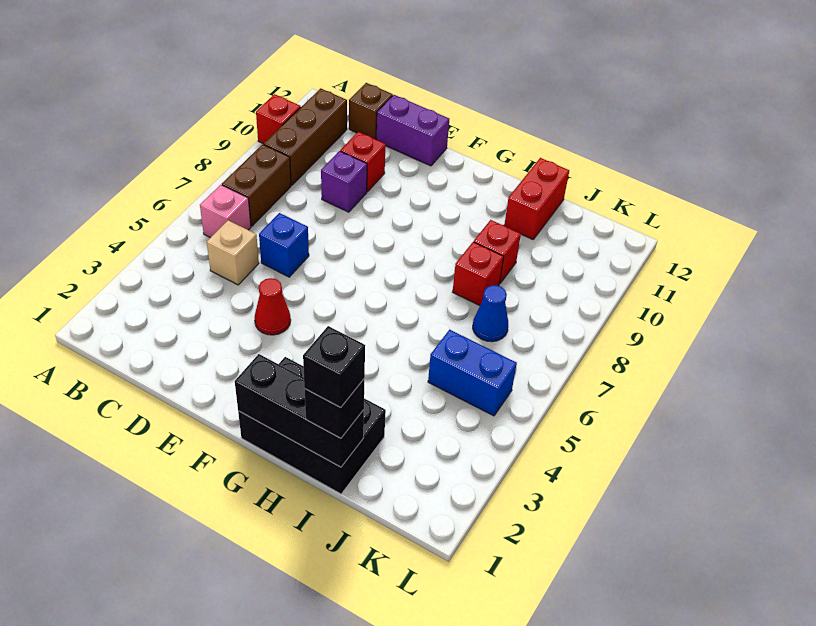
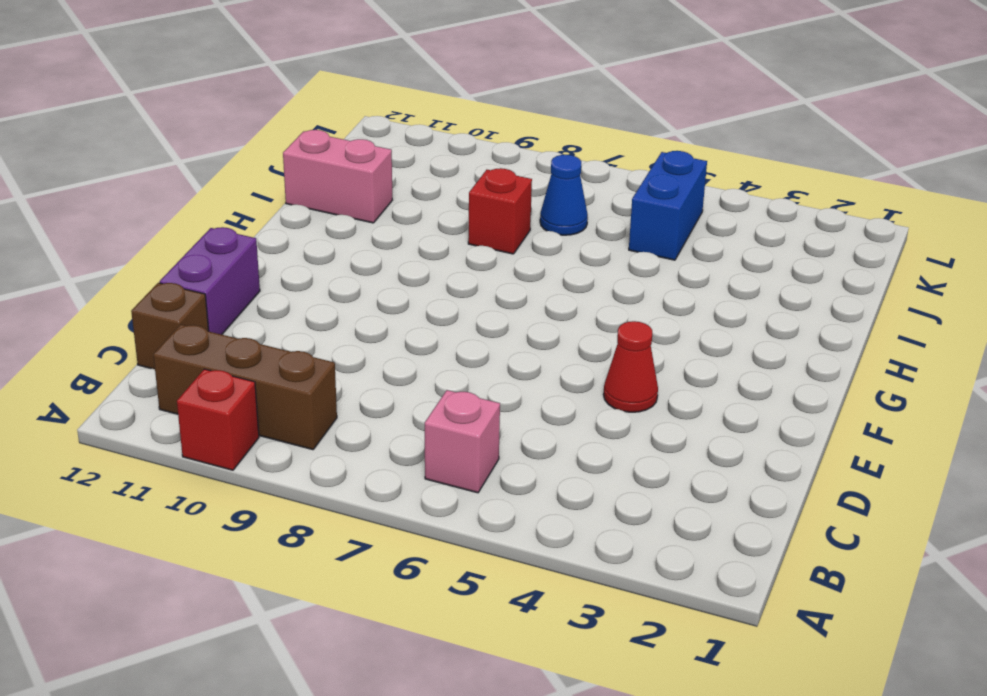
pink 1x2 brick [283,130,392,223] -> red 1x2 brick [504,158,569,239]
none -> brown 1x2 brick [222,144,291,226]
none -> tan 1x1 brick [207,220,259,285]
none -> blue 1x1 brick [259,213,309,277]

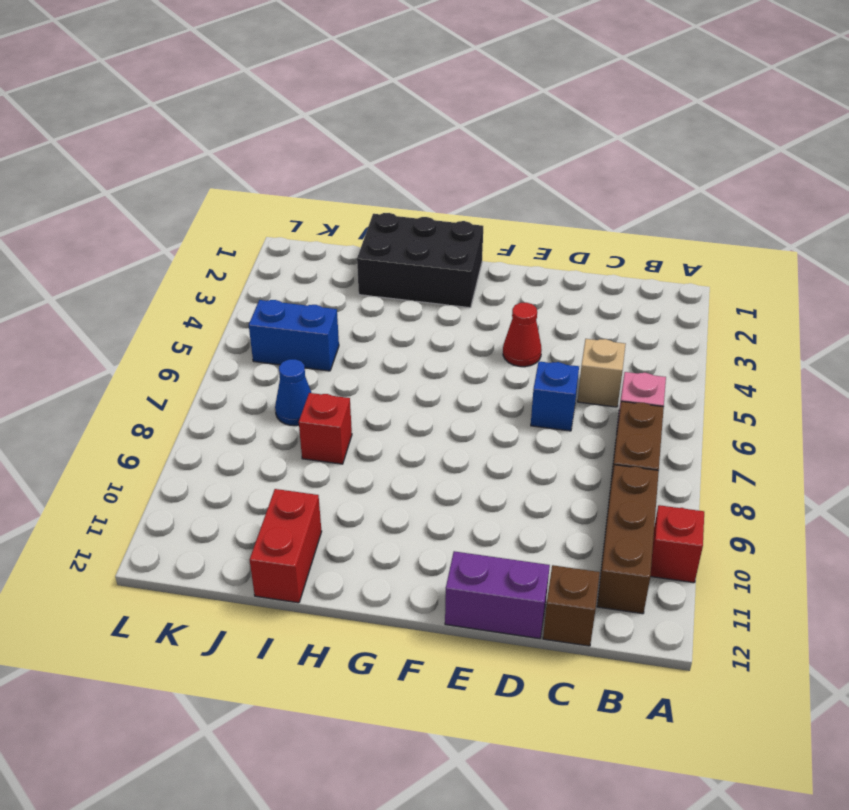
none -> purple 1x1 brick [321,151,367,212]
none -> red 1x1 brick [340,132,386,192]
none -> red 1x1 brick [474,220,521,283]

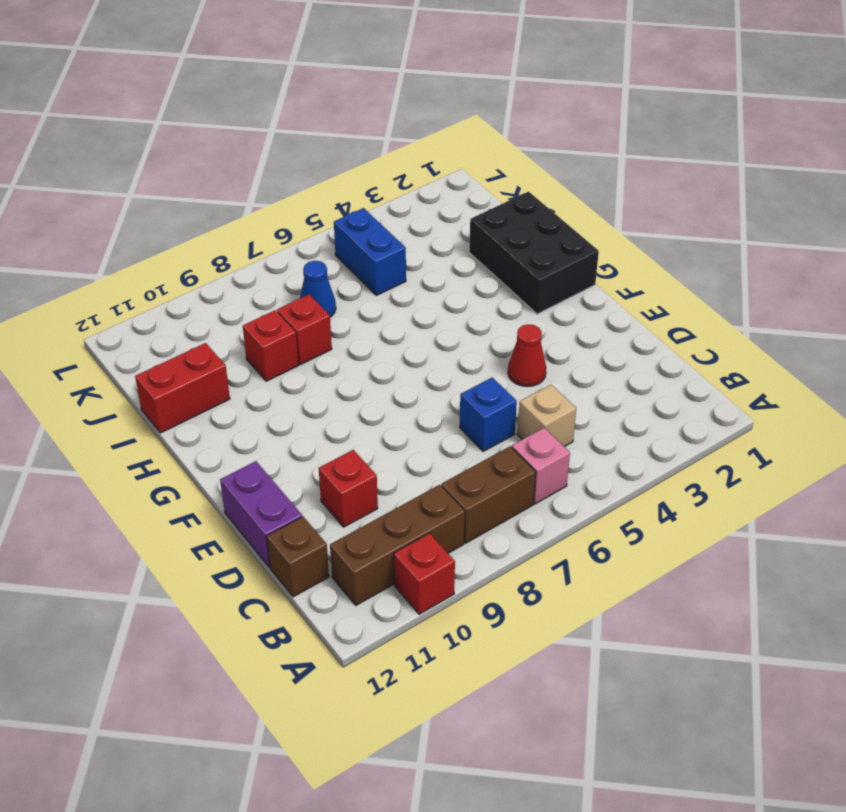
none -> purple 1x1 brick [321,151,367,212]
none -> black 1x3 brick [235,354,364,467]
none -> black 1x1 brick [305,379,364,438]

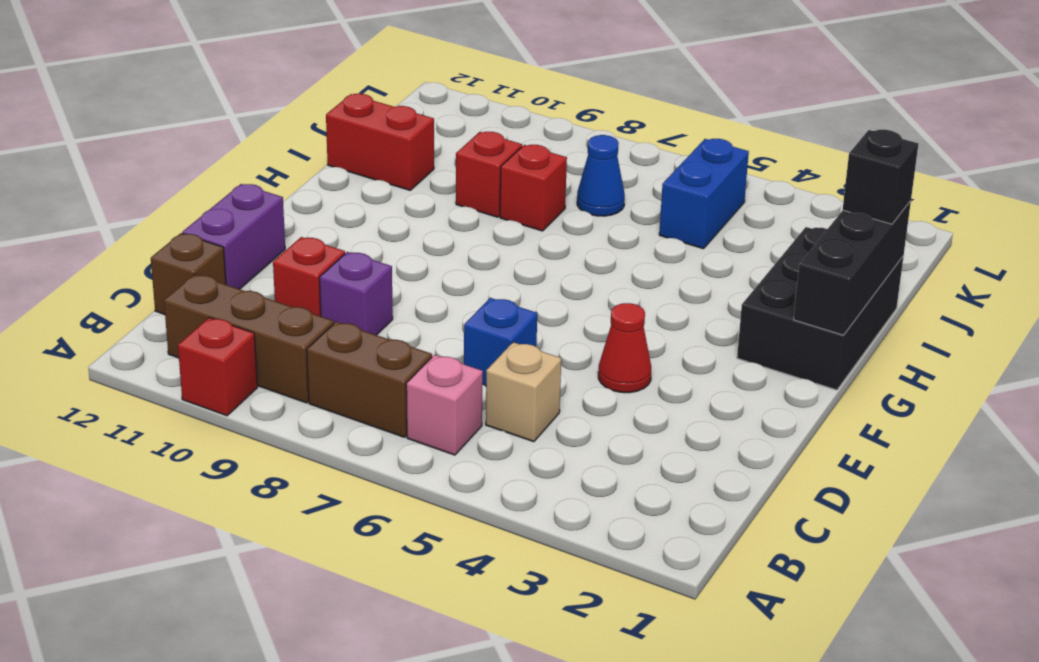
none -> black 1x1 brick [303,326,365,407]

